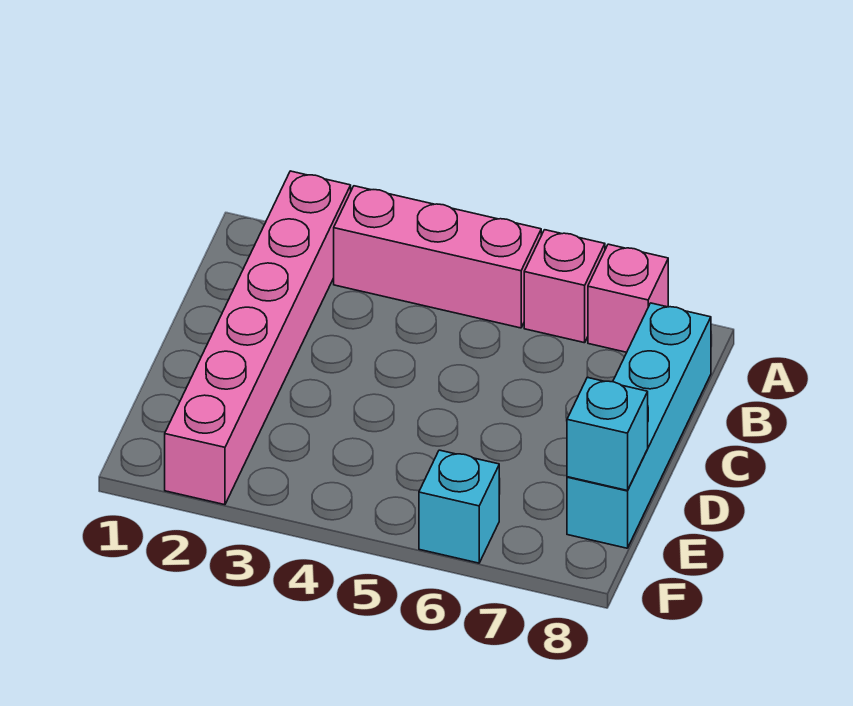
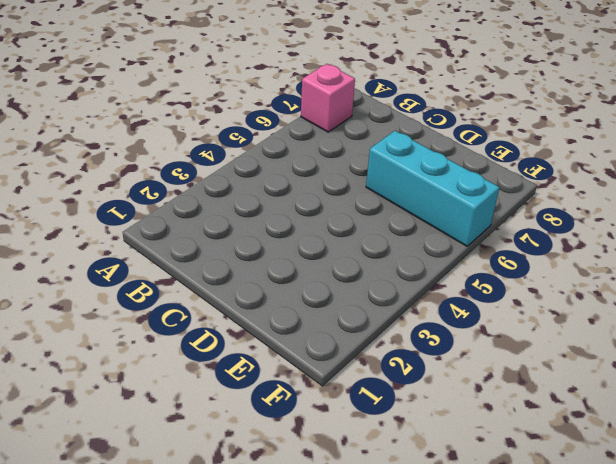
cyan 1x3 brick [366,131,500,246] -> cyan 1x1 brick [419,450,499,563]
none -> pink 1x6 brick [165,171,351,505]
none -> pink 1x3 brick [334,186,541,328]

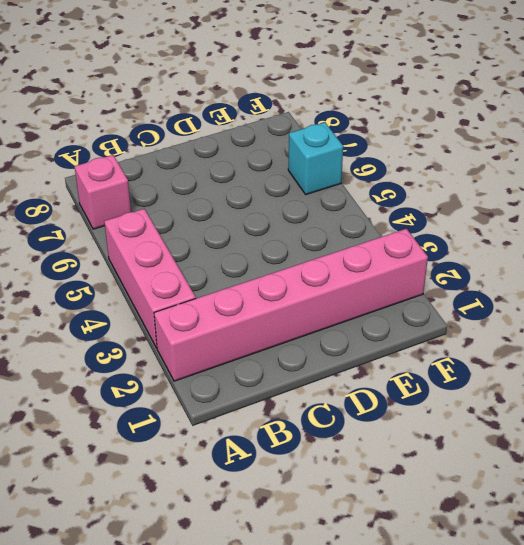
none -> pink 1x1 brick [524,230,605,343]
none -> cyan 1x4 brick [567,303,711,548]

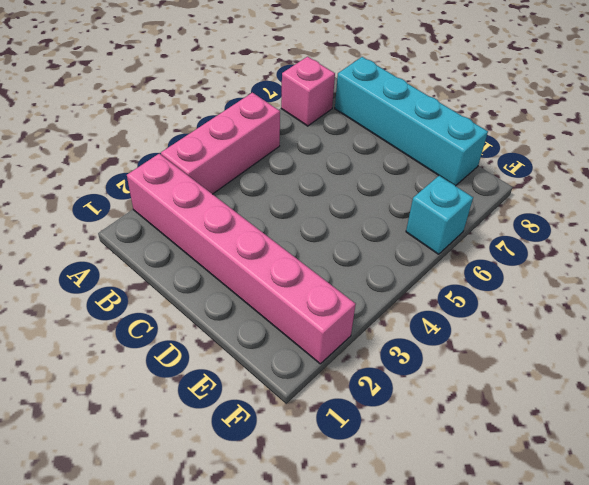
none -> pink 1x1 brick [524,230,605,343]
none -> cyan 1x1 brick [567,377,648,491]

